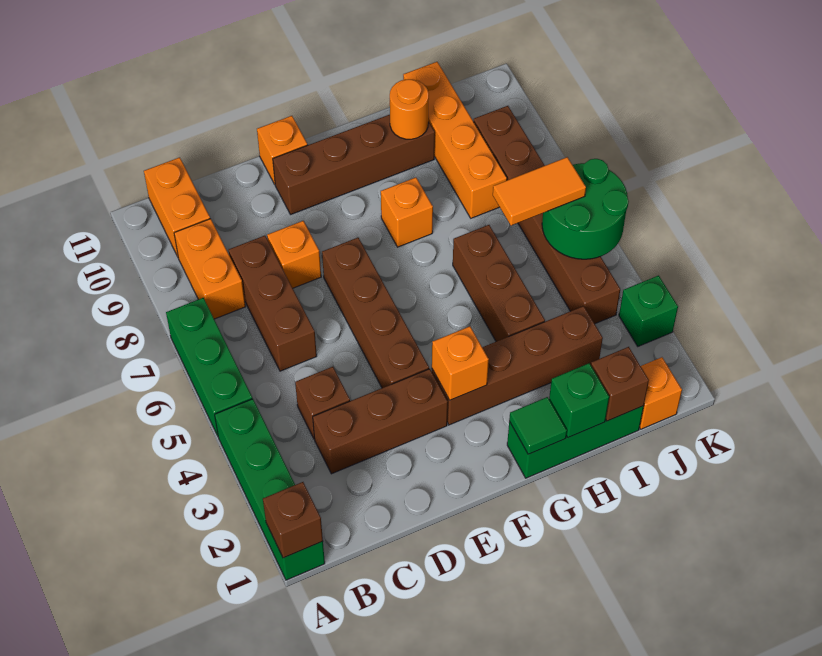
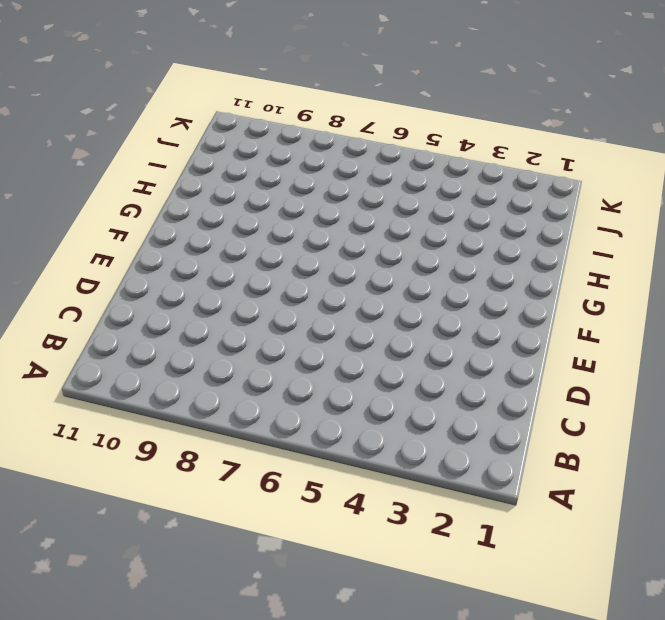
none -> green 1x4 brick [215,399,325,580]
none -> green 1x3 brick [166,298,252,436]
none -> orange 1x2 brick [174,219,245,319]

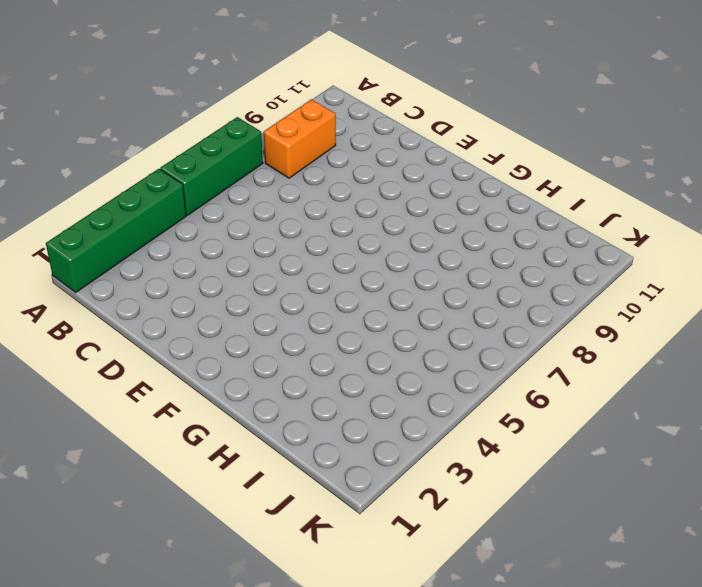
none -> orange 1x2 brick [144,157,210,256]
none -> brown 1x3 brick [313,369,448,474]
none -> brown 1x1 brick [295,367,350,439]

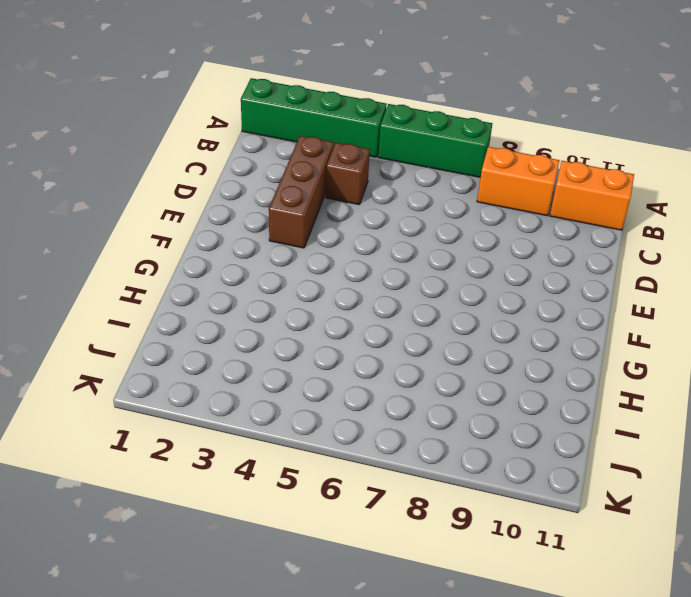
none -> brown 1x3 brick [229,236,317,371]
none -> orange 1x1 brick [267,221,321,288]
none -> brown 1x4 brick [322,238,429,388]

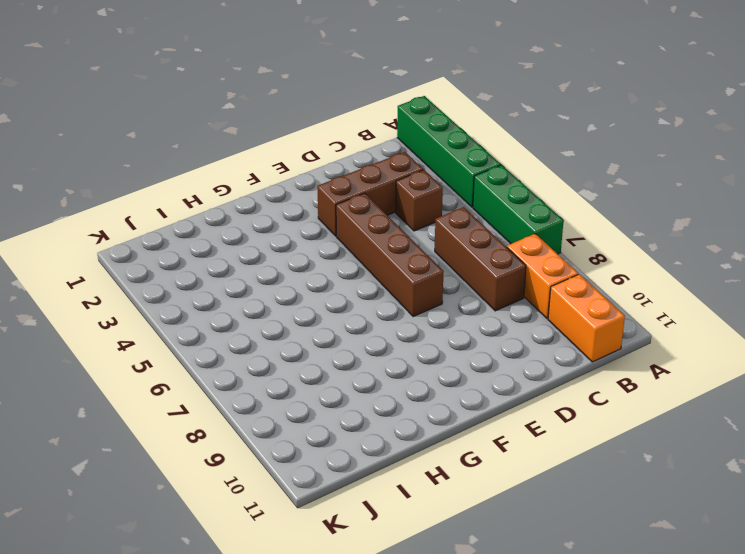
none -> orange 1x1 brick [267,221,321,288]
none -> brown 1x4 brick [273,115,435,215]
none -> orange 1x1 brick [257,116,307,184]

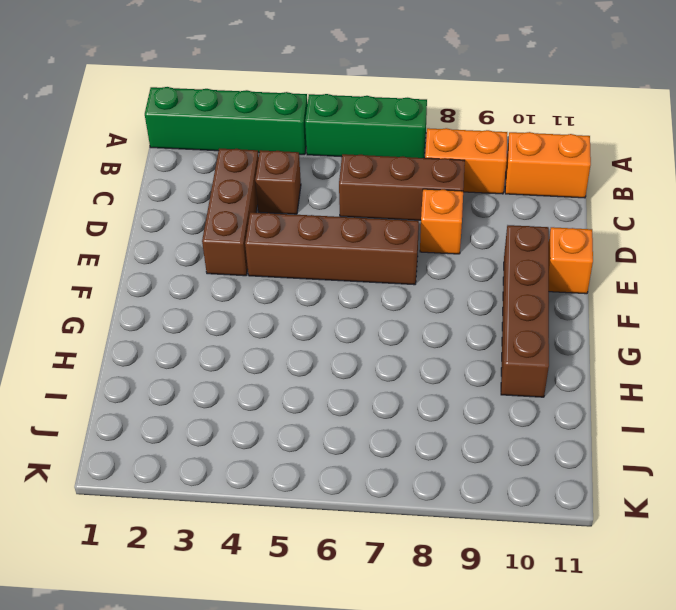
none -> brown 1x4 brick [432,306,603,425]
none -> green 1x3 brick [507,406,644,478]
none -> orange 1x1 brick [381,177,433,247]

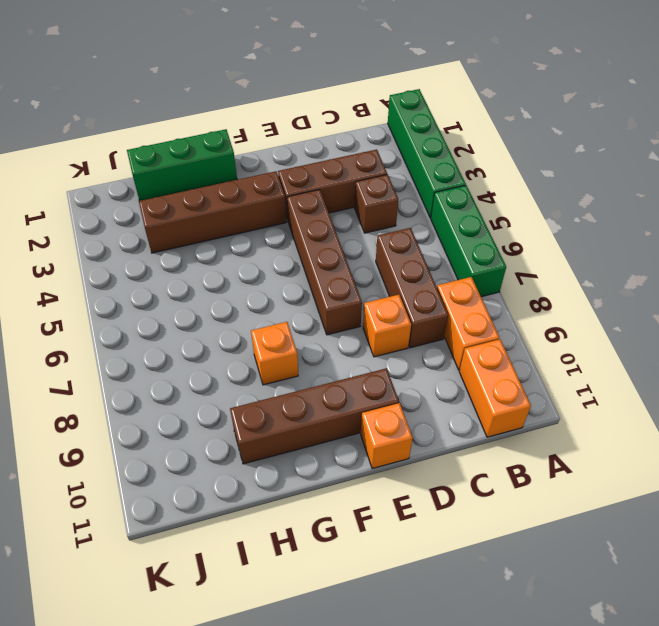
none -> brown 1x3 brick [453,225,545,341]
none -> orange 1x4 brick [403,62,507,218]
none -> orange 1x1 brick [639,357,682,429]

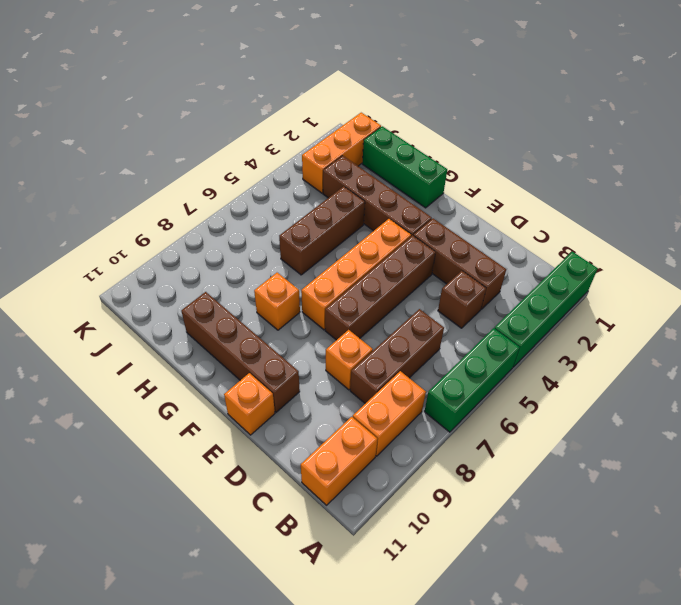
orange 1x4 brick [301,219,411,330] -> orange 1x4 brick moved to [403,62,507,218]
orange 1x3 brick [302,113,381,193] -> orange 1x1 brick [639,357,682,429]
none -> brown 1x6 brick [474,106,620,324]
none -> green 1x1 brick [619,276,678,346]
none -> brown 1x1 brick [263,482,323,558]

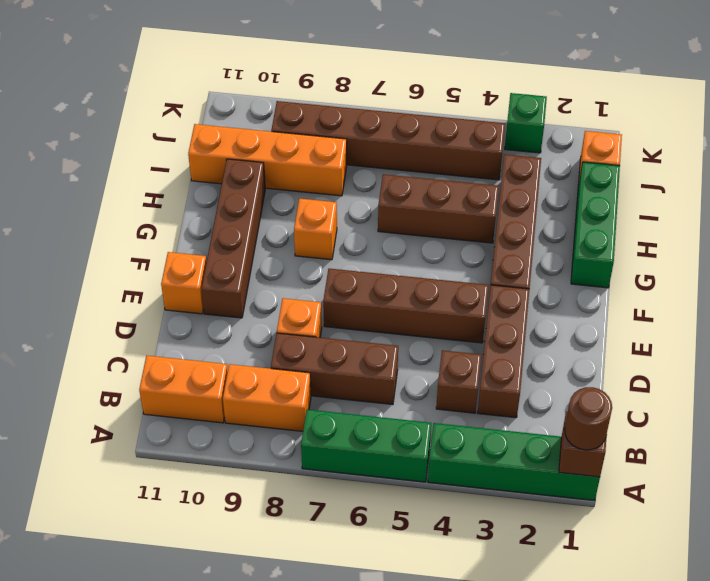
brown 1x1 round brick [565,387,612,450] -> none
none -> orange 1x1 brick [432,326,489,400]
none -> green 1x1 tile [509,397,567,454]
none -> green 1x1 brick [549,363,609,438]

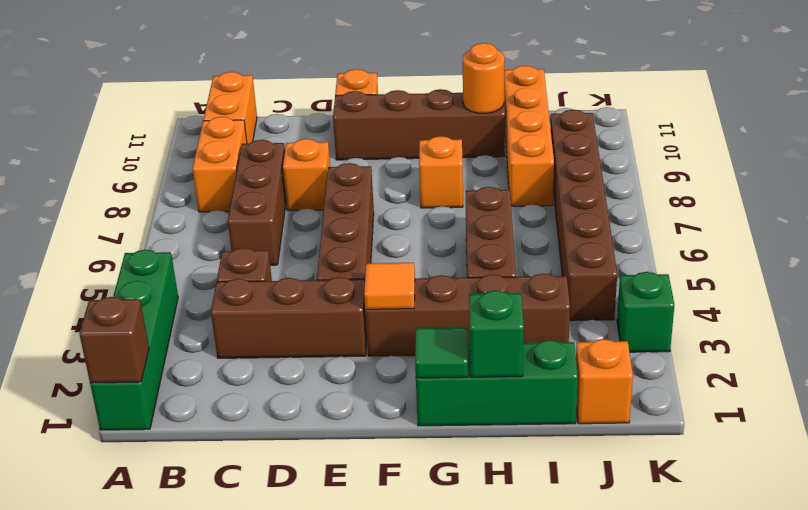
orange 1x1 tile [364,263,415,309] -> orange 1x1 brick [432,326,489,400]
none -> green 1x3 brick [166,298,252,436]
none -> brown 1x1 brick [591,347,649,421]
none -> green 2x2 round brick [542,159,629,259]

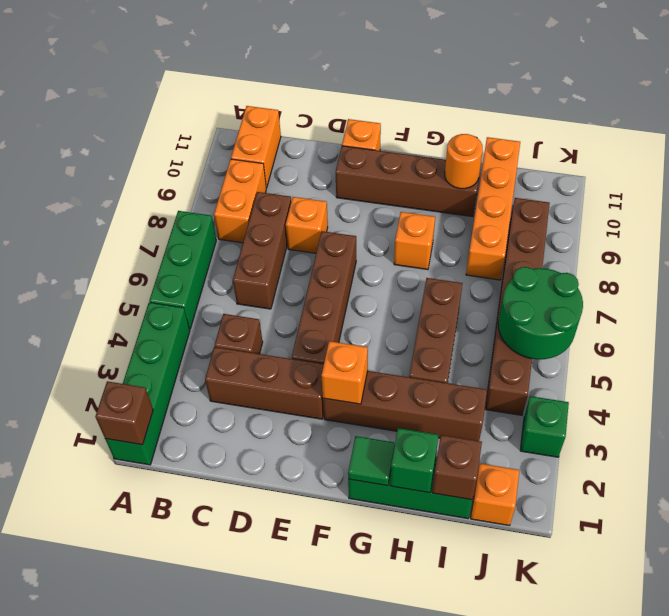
none -> orange 1x2 tile [493,157,586,225]

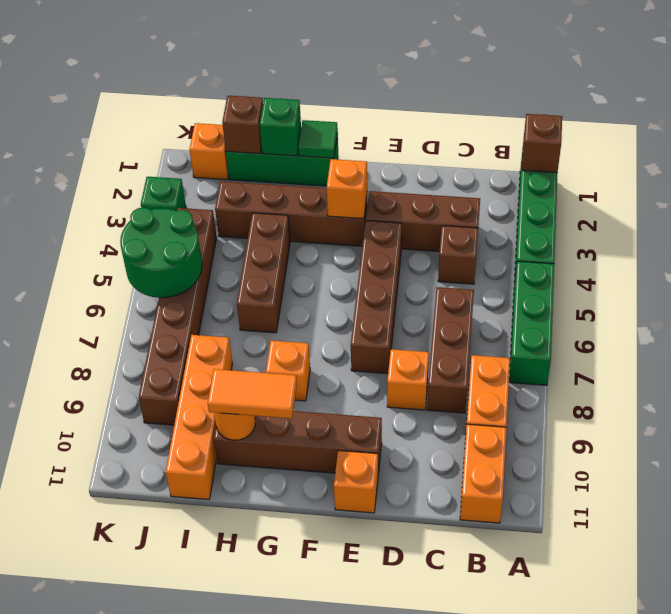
orange 1x2 tile [208,369,297,419] -> orange 1x2 tile moved to [493,157,586,225]

